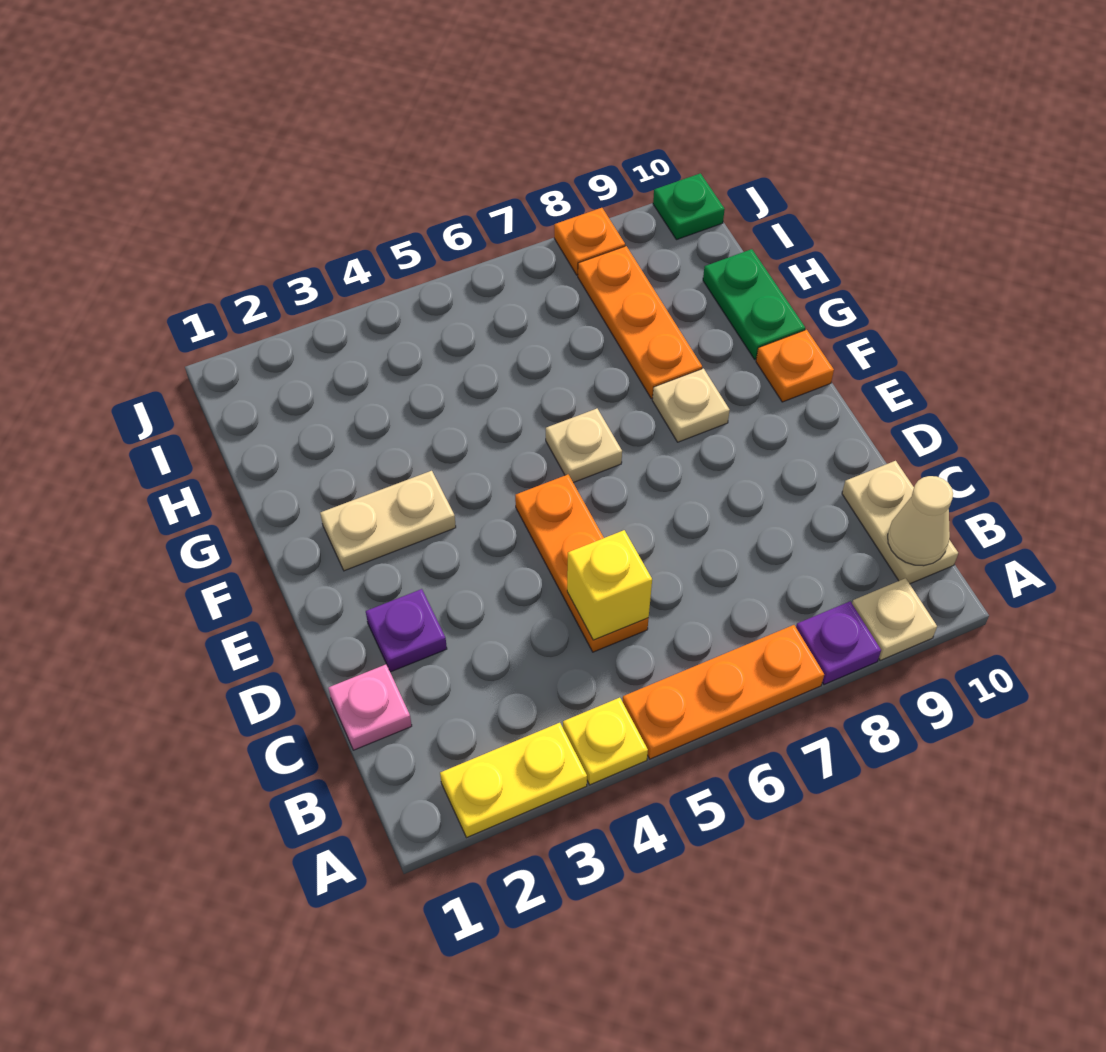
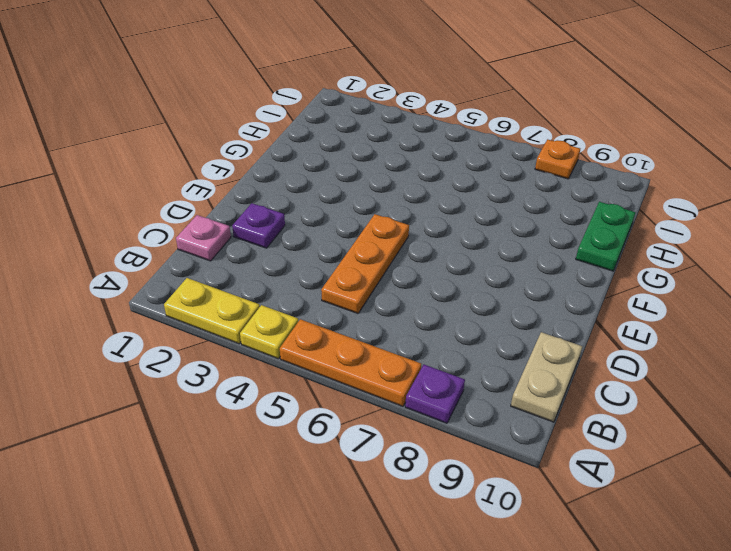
none -> tan 1x1 plate [852,578,937,660]
none -> tan 1x2 plate [320,471,456,571]
none -> tan 1x1 plate [546,409,622,483]

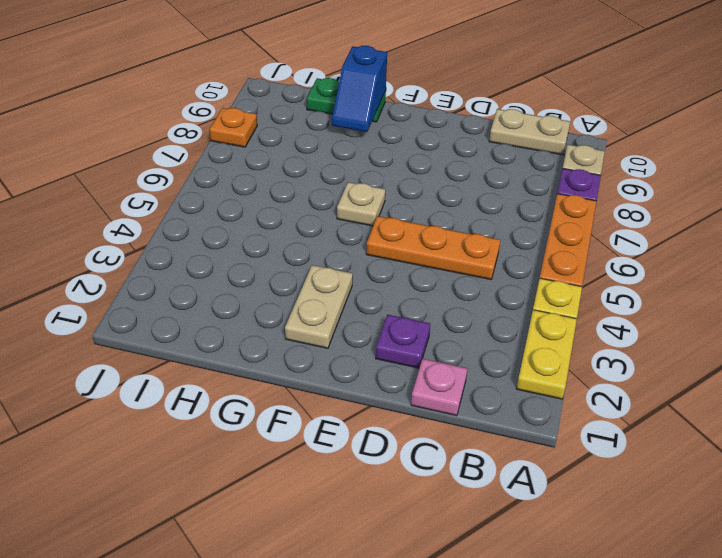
blue 1x2 slope [332,46,387,132] -> none
none -> tan 1x1 plate [652,369,730,442]
none -> orange 1x1 plate [756,330,834,402]
none -> orange 1x3 plate [578,246,702,399]

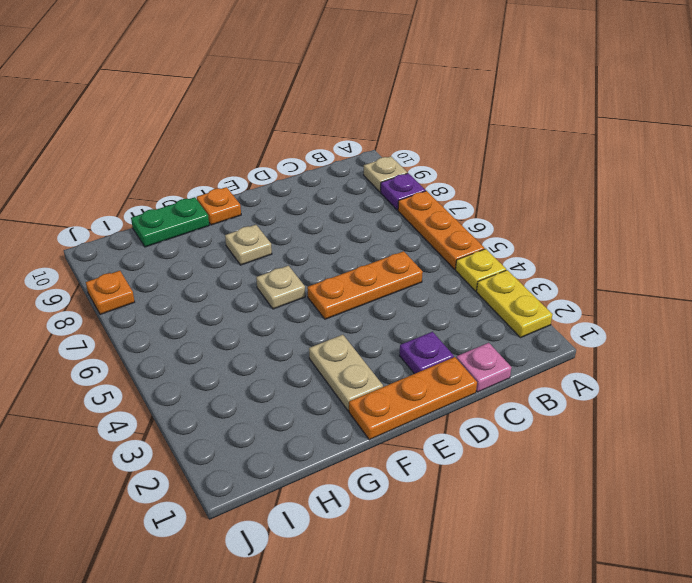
orange 1x3 plate [349,357,477,440] -> orange 1x3 plate moved to [578,246,702,399]
none -> tan 1x2 plate [842,461,958,584]
none -> green 1x1 plate [653,173,725,240]
none -> tan 1x1 cone [888,476,953,566]

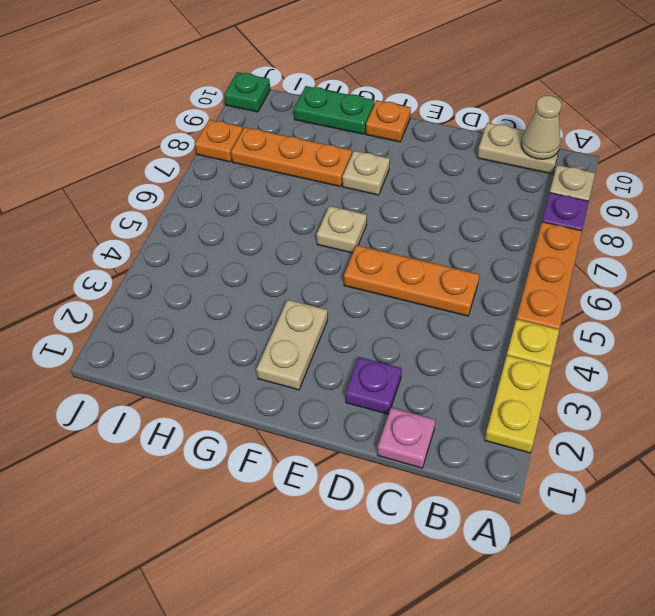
none -> yellow 1x1 brick [567,530,652,640]

